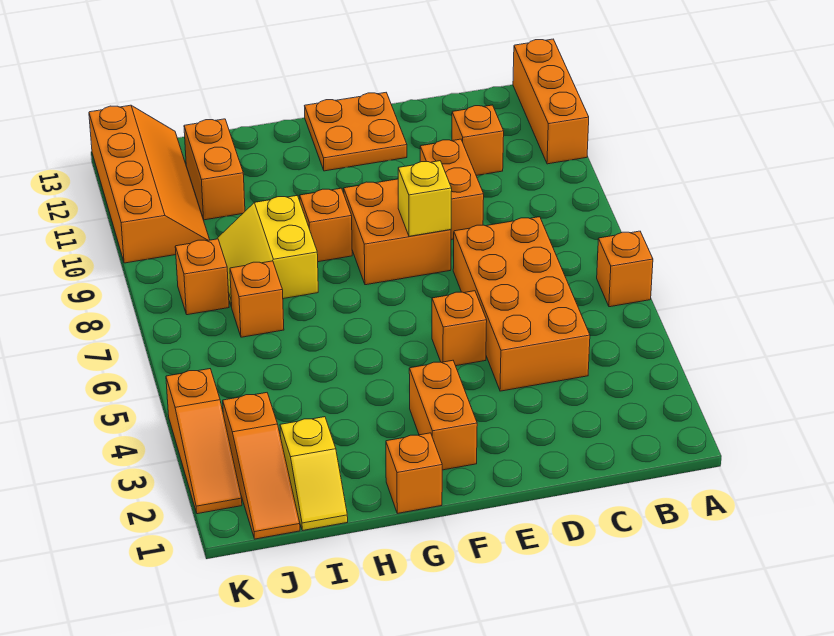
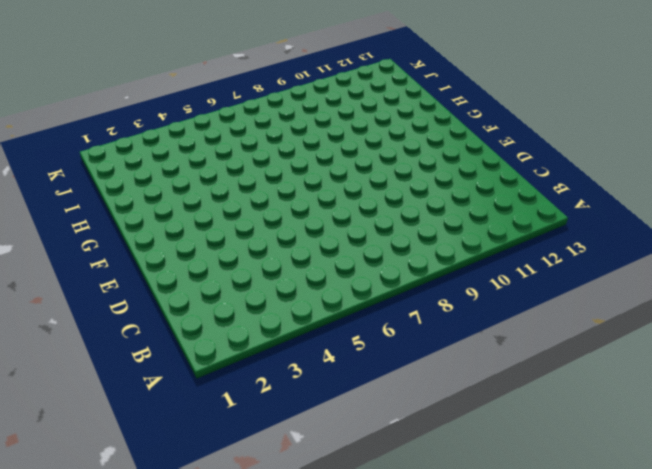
none -> orange 1x1 brick [597,231,653,307]
none -> orange 1x3 brick [513,39,589,164]
none -> orange 2x4 brick [453,217,590,391]

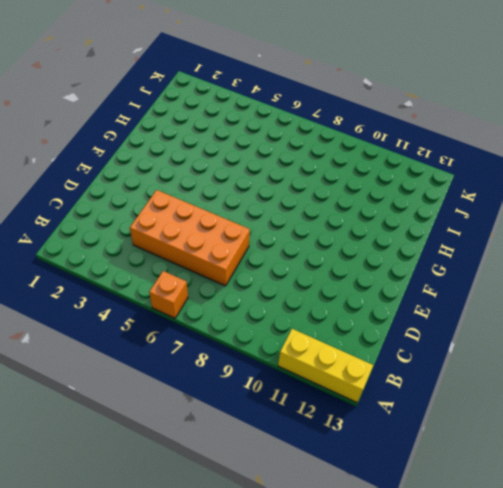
yellow 1x3 brick [278,329,373,402] -> orange 1x3 brick [513,39,589,164]
none -> orange 1x1 brick [452,105,504,175]
none -> orange 1x2 brick [420,139,484,240]
none -> orange 1x1 brick [432,291,487,366]

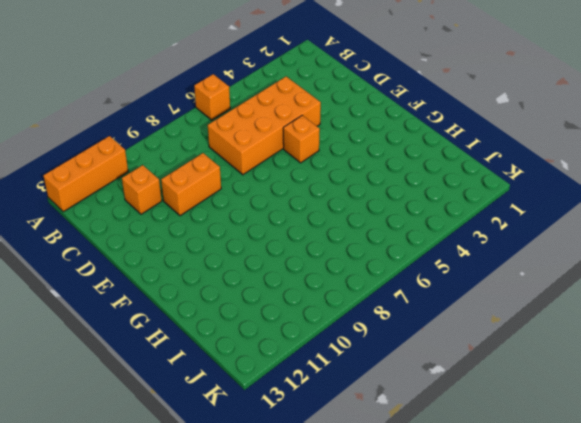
none -> orange 2x2 brick [344,179,451,285]
none -> orange 2x2 plate [305,93,407,171]
none -> orange 1x2 brick [409,360,477,470]

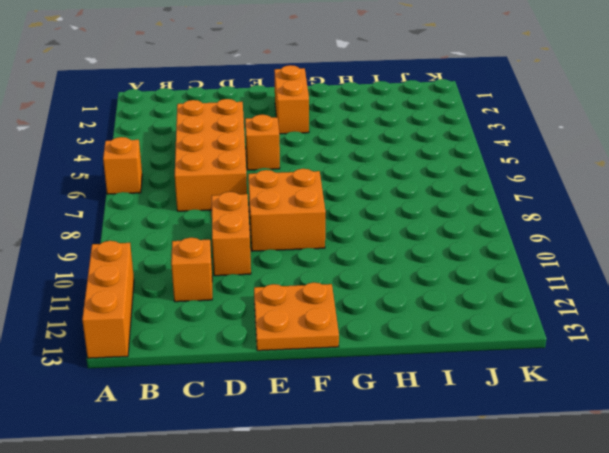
none -> orange 1x1 brick [386,433,442,513]
none -> orange 1x1 brick [300,188,352,262]
none -> yellow 2x2 slope [217,195,318,307]

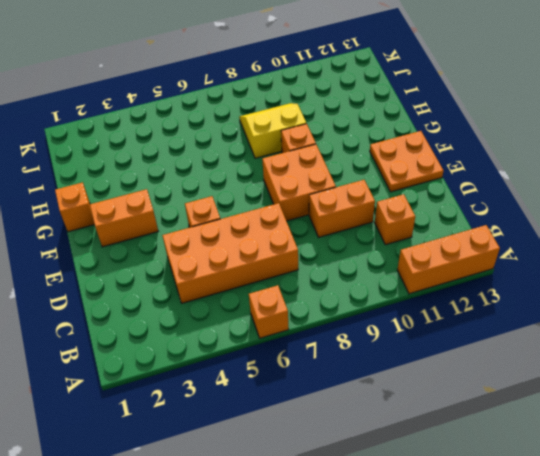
none -> yellow 1x2 slope [280,417,348,531]
none -> orange 1x1 brick [230,261,284,337]
none -> orange 1x2 brick [184,119,245,220]

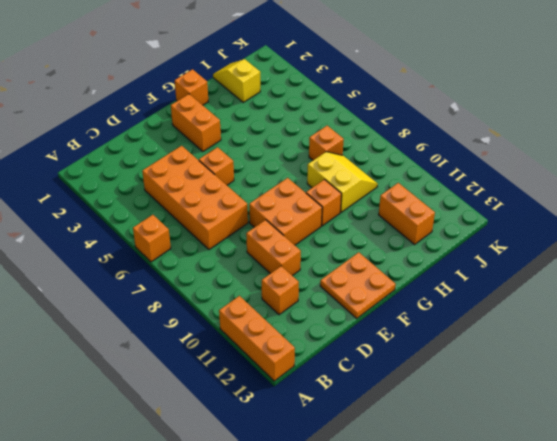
none -> orange 1x3 slope [223,393,300,539]
none -> orange 1x1 brick [175,239,229,315]
none -> orange 2x4 slope [89,105,210,263]

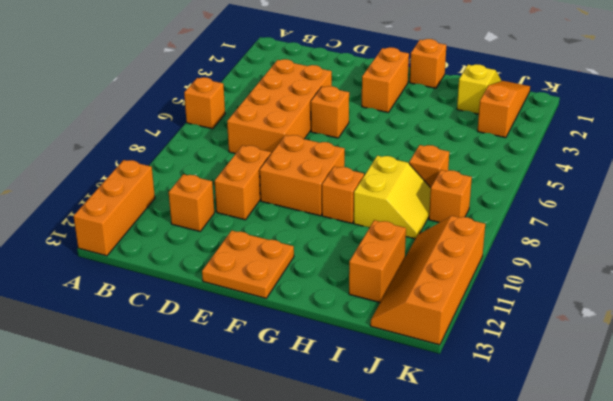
none -> orange 1x3 slope [166,369,242,514]
none -> yellow 1x1 brick [398,161,452,236]

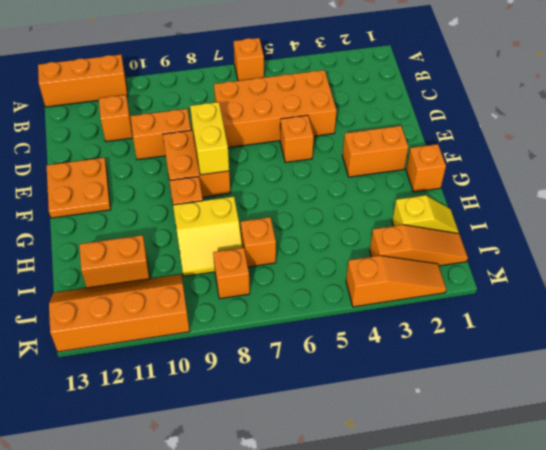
yellow 1x2 brick [190,102,229,175] -> yellow 1x1 brick [398,161,452,236]

